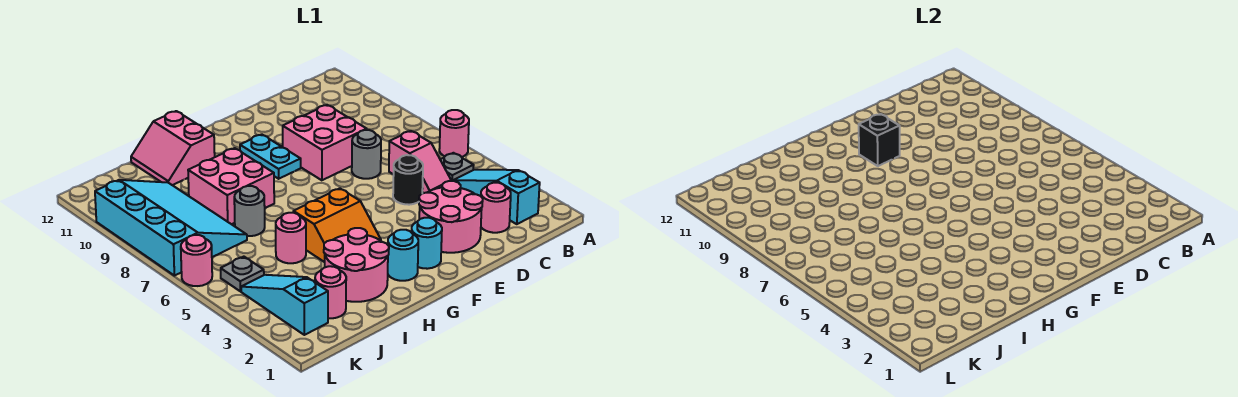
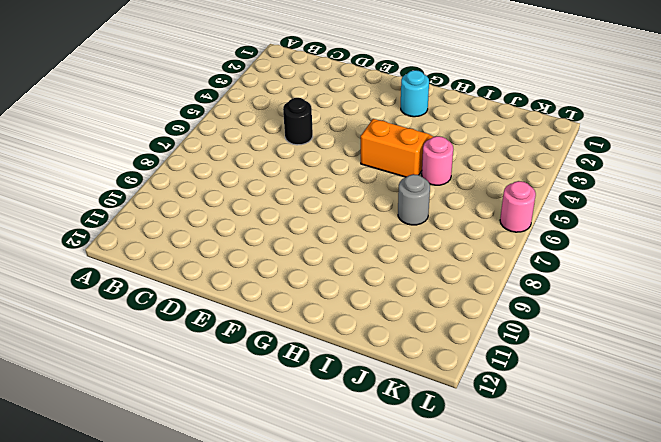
none -> pink 1x1 round brick [439,110,469,157]
none -> cyan 1x3 slope [453,170,540,224]
none -> grey 1x1 plate [440,153,474,181]

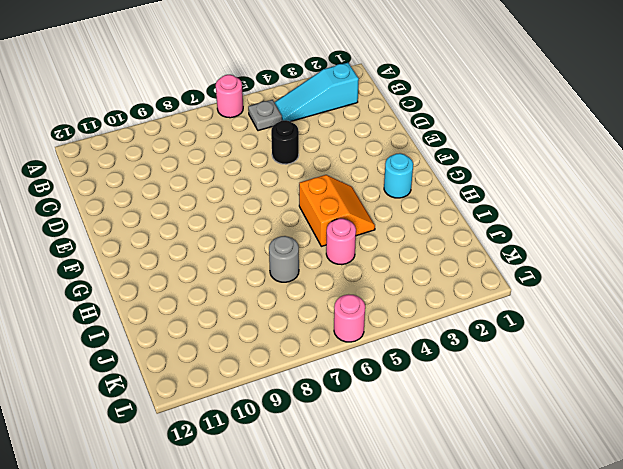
none -> pink 1x1 round brick [481,183,511,233]
none -> pink 1x2 slope [389,131,451,193]
none -> pink 2x2 round brick [419,181,483,253]

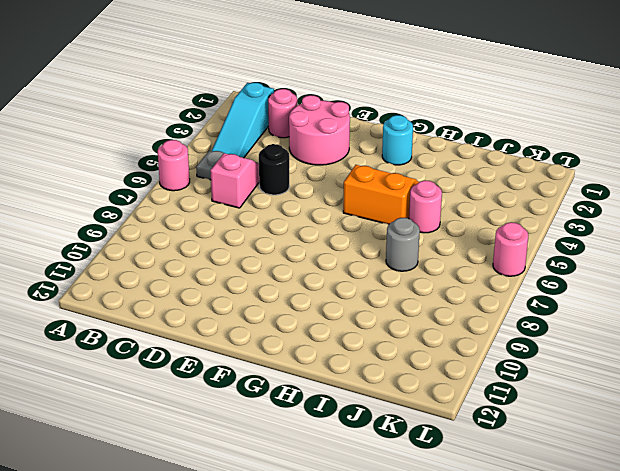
none -> grey 1x1 round brick [352,130,381,179]
none -> pink 2x2 brick [283,105,367,180]
none -> cyan 1x1 round brick [412,218,442,269]

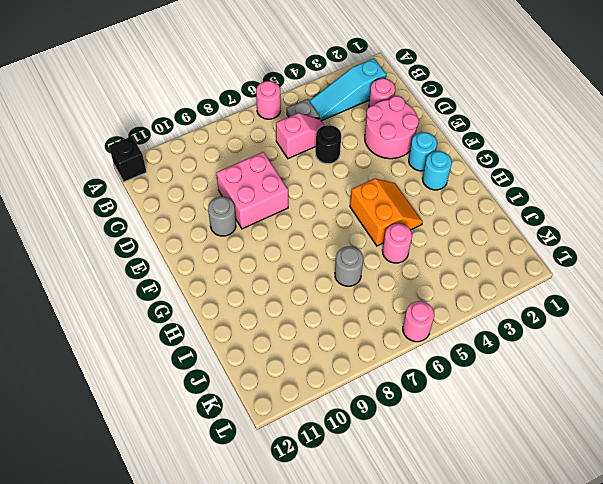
black 1x1 brick [109,136,146,182] -> black 1x1 brick moved to [859,114,900,166]
grey 1x1 round brick [208,197,236,236] -> grey 1x1 round brick moved to [352,130,381,179]
none -> cyan 1x2 plate [240,135,301,179]
none -> pink 2x2 round brick [324,228,389,302]
none -> pink 2x2 brick [188,148,274,224]

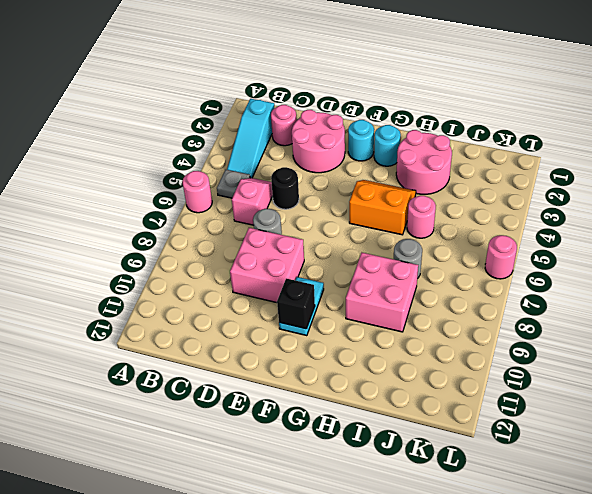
none -> pink 2x2 slope [131,111,215,185]
none -> pink 1x1 round brick [315,266,346,318]
none -> cyan 3x4 slope [95,180,247,276]

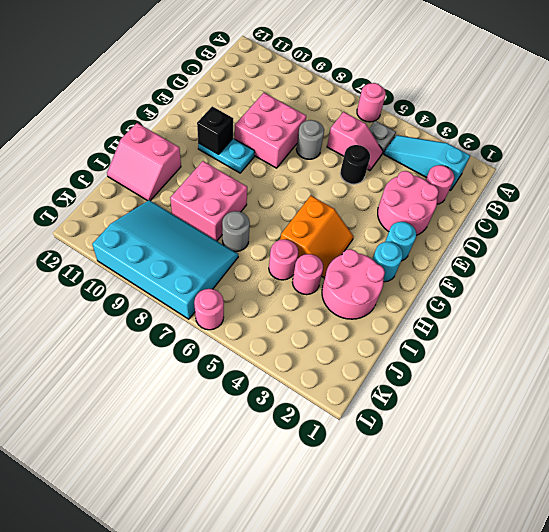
pink 1x1 round brick [292,254,323,295] -> pink 1x1 round brick moved to [315,266,346,318]
none -> cyan 1x3 slope [241,275,328,335]
none -> grey 1x1 plate [221,257,264,291]

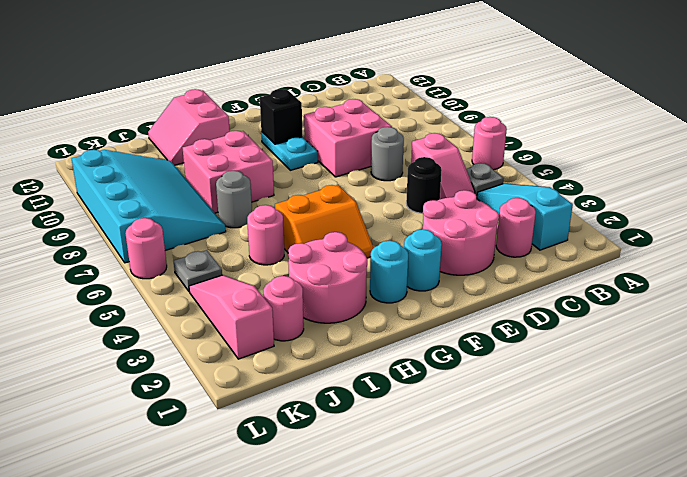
pink 1x3 slope [189,275,274,359] -> cyan 1x3 slope [241,275,328,335]

